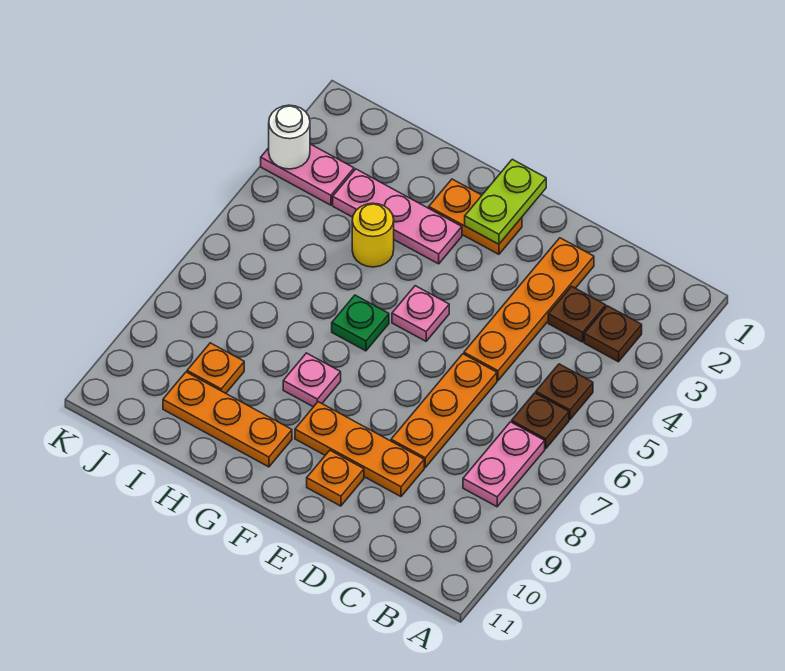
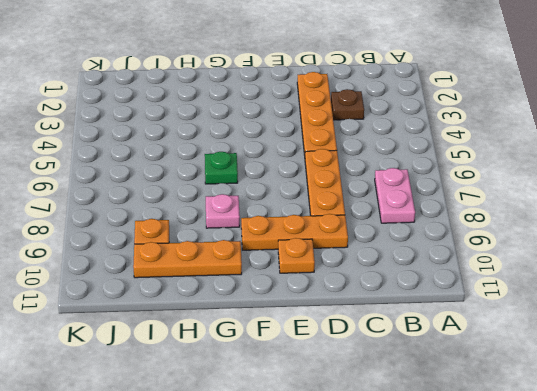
none -> brown 1x1 plate [584,306,642,362]
none -> brown 1x1 plate [536,364,593,420]
none -> brown 1x1 plate [512,393,569,449]

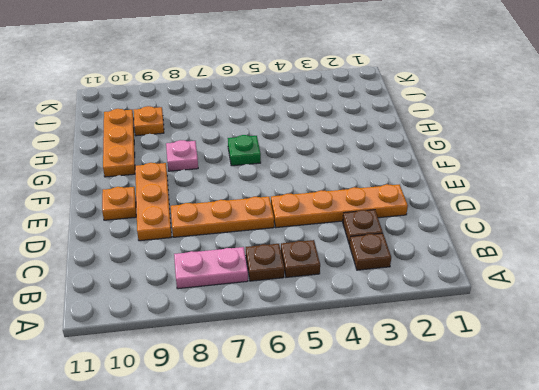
none -> orange 1x2 plate [429,179,522,254]
none -> pink 1x1 plate [392,286,449,341]
none -> pink 1x3 plate [333,169,462,264]

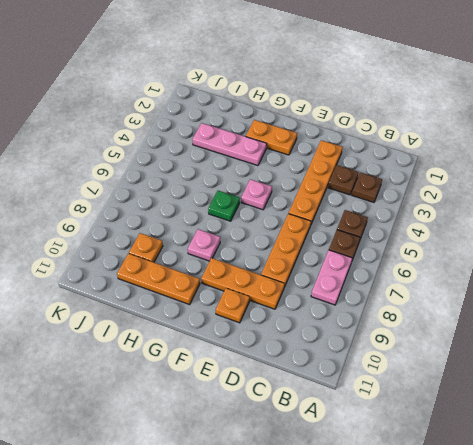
none -> yellow 1x1 round brick [352,203,394,267]
none -> pink 1x2 plate [261,144,354,205]
none -> lime 1x2 plate [465,159,546,244]

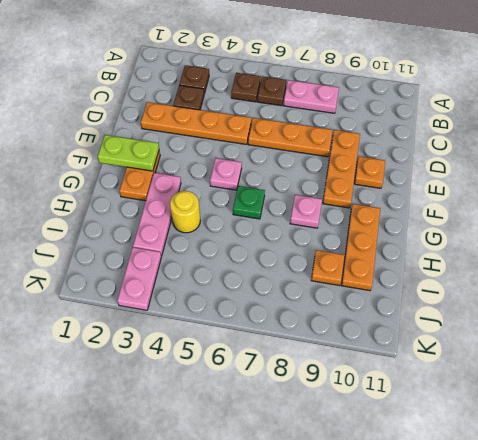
none -> white 1x1 round brick [269,105,310,169]

